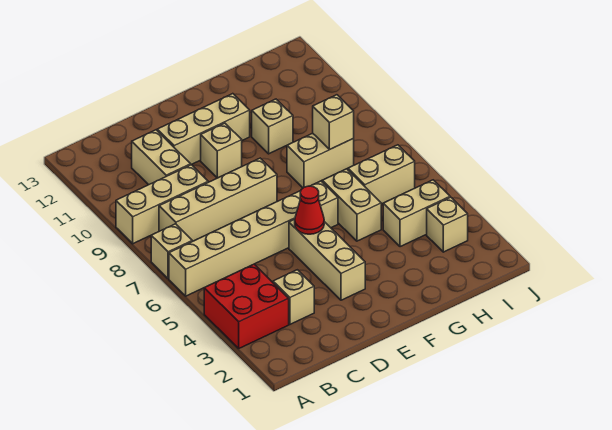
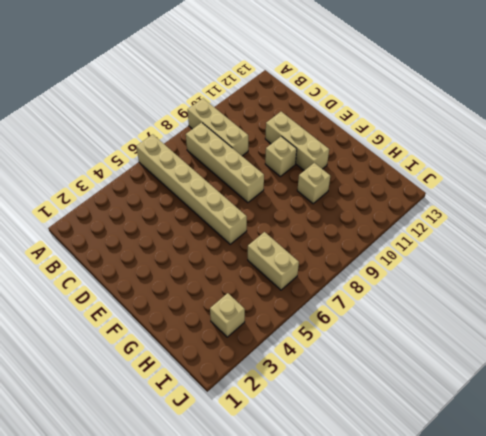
none -> red 2x2 brick [204,264,289,348]
none -> tan 1x1 brick [151,224,192,279]
none -> tan 1x1 brick [273,270,314,324]

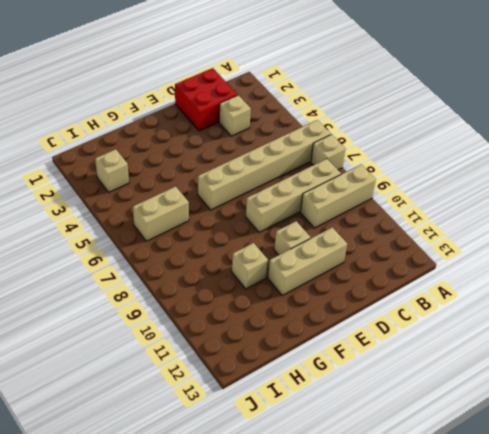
red 2x2 brick [175,68,238,131] -> red 2x2 brick moved to [204,264,289,348]
none -> tan 1x2 brick [132,130,191,185]
none -> tan 1x3 brick [289,219,365,300]
none -> tan 1x2 brick [322,169,381,241]

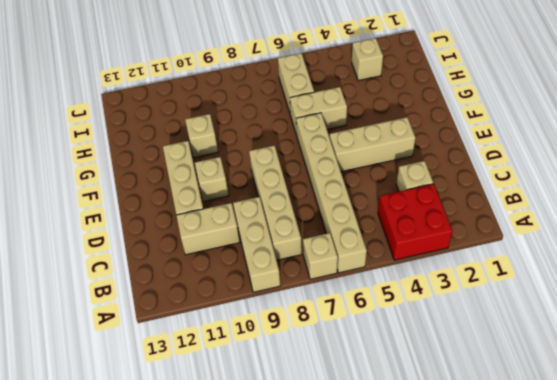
none -> tan 1x2 brick [287,133,354,188]
none -> tan 1x2 brick [383,180,450,247]
none -> red 1x1 cone [295,186,324,234]

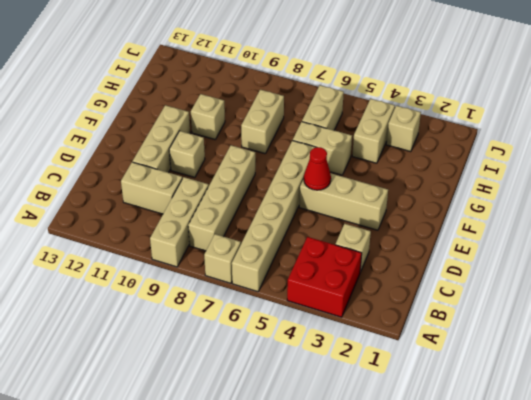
none -> tan 1x1 brick [313,95,354,149]

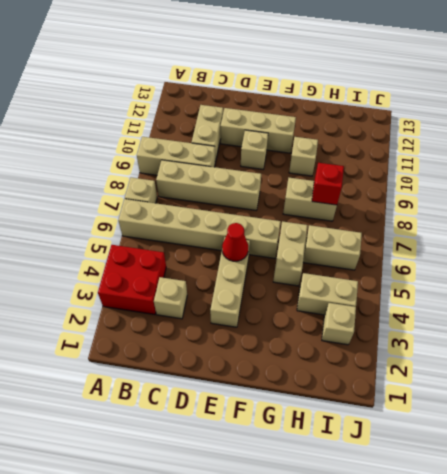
red 1x1 brick [312,163,344,205] -> tan 1x1 brick [313,95,354,149]

